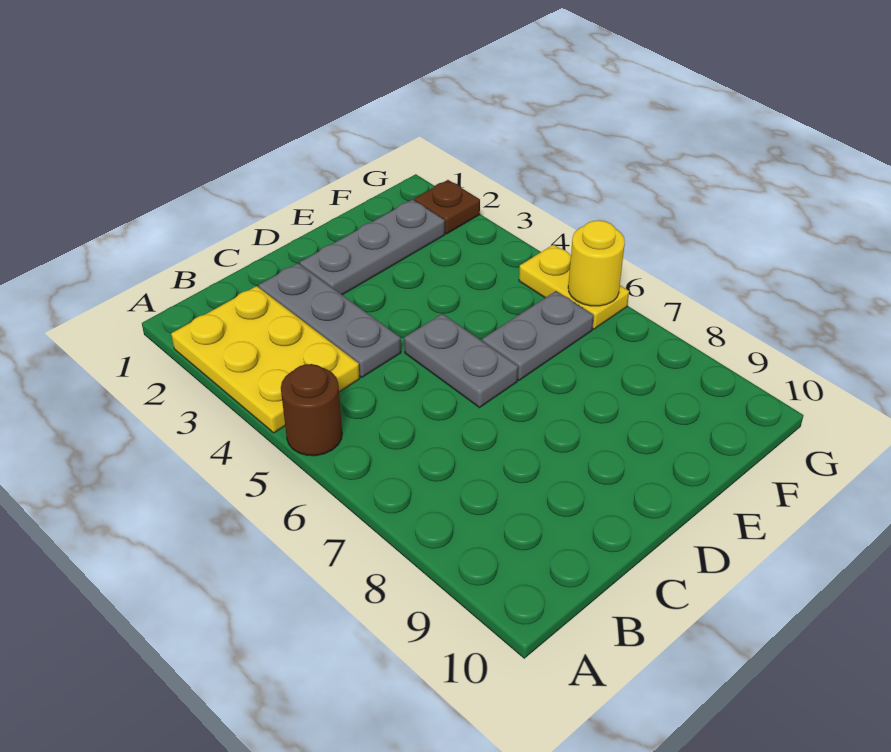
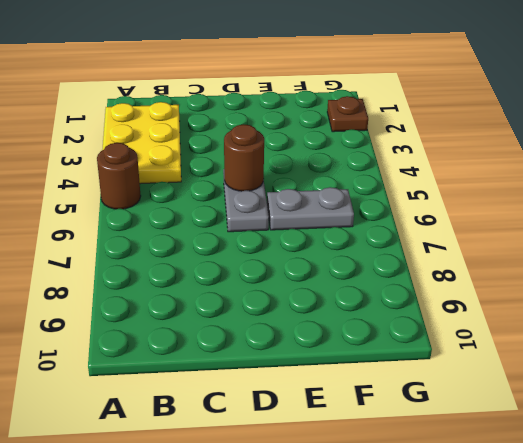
brown 1x1 round brick [224,124,264,191] -> none
none -> grey 1x3 plate [259,263,401,377]
none -> grey 1x3 plate [300,200,445,295]

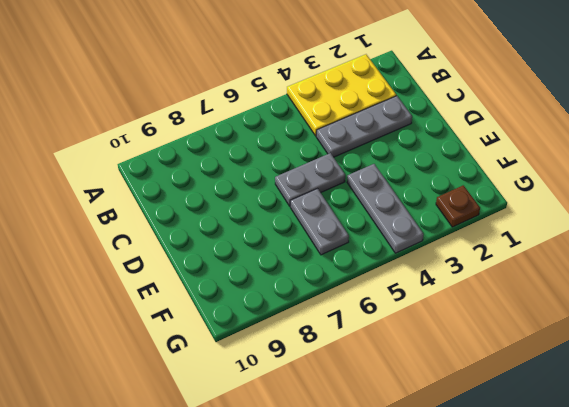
grey 1x3 plate [347,164,424,253] -> grey 1x3 plate moved to [300,200,445,295]
none -> brown 1x1 round brick [281,364,342,456]
none -> yellow 1x2 plate [519,245,629,329]

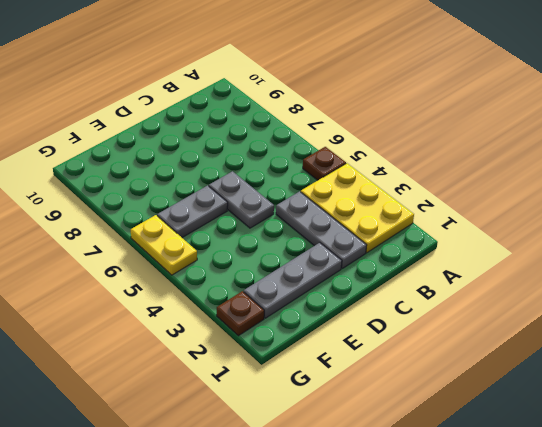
brown 1x1 plate [303,147,346,180] -> brown 1x1 round brick [281,364,342,456]
none -> yellow 1x1 round brick [568,220,625,306]

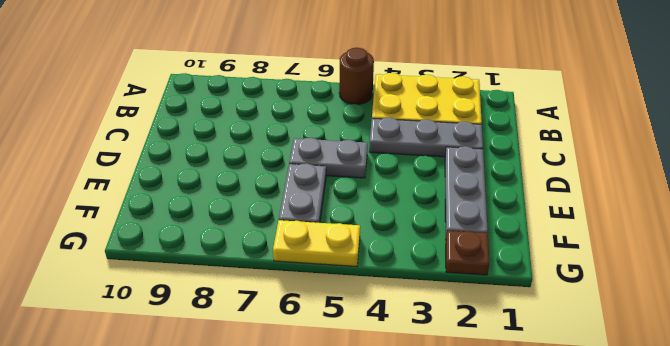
none -> yellow 1x1 round brick [568,220,625,306]

